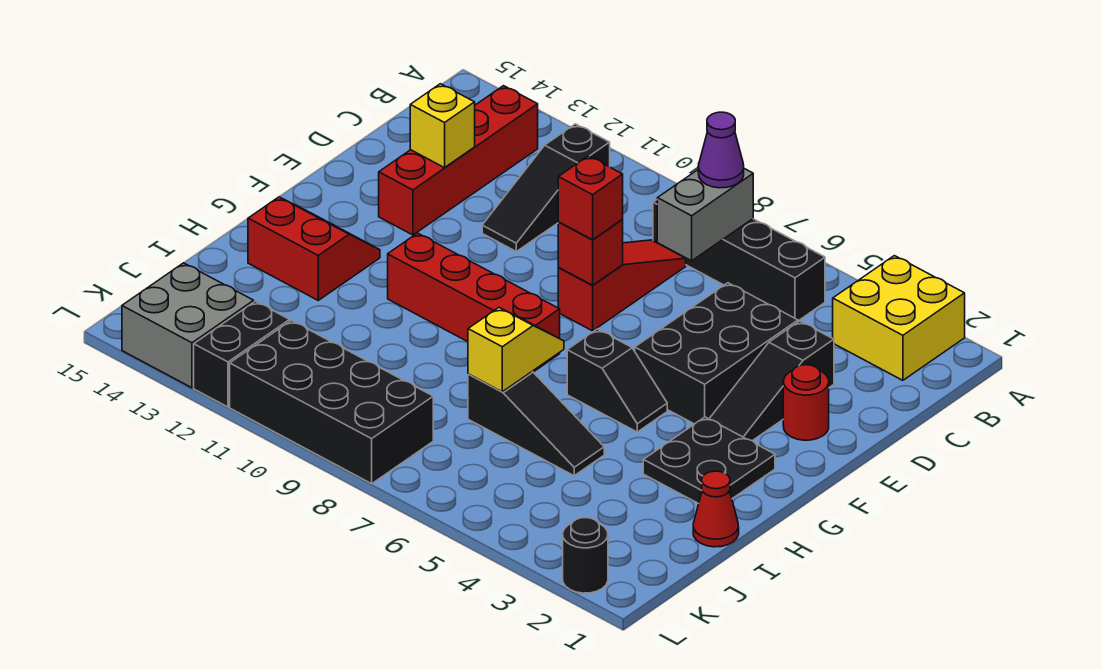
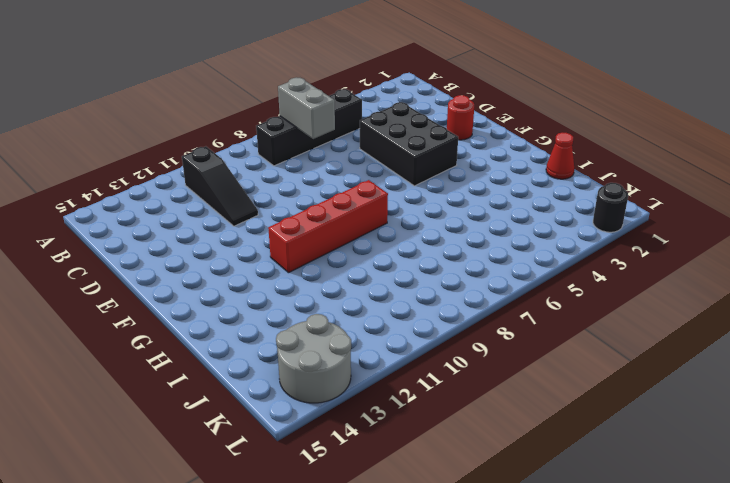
grey 2x2 round brick [276,314,351,403] -> grey 2x2 brick [122,263,254,388]
none -> yellow 2x2 brick [833,256,965,380]
none -> red 1x4 brick [379,86,538,235]
none -> red 1x3 slope [558,240,686,331]

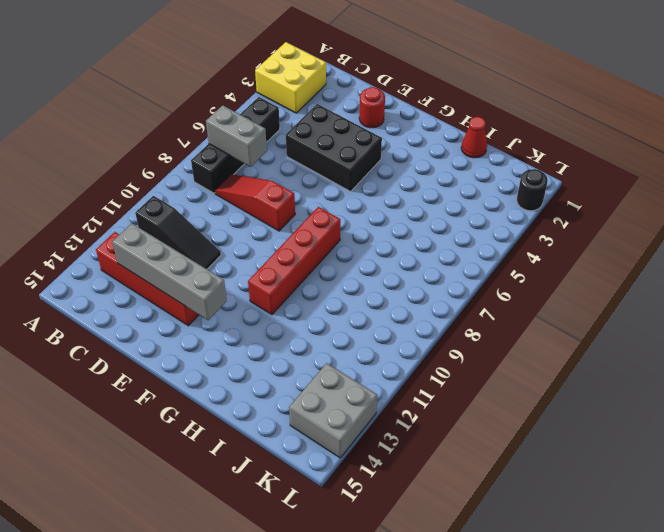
grey 1x4 brick [112,223,227,320] -> yellow 1x1 brick [410,84,475,168]
none -> black 1x3 slope [709,321,834,441]
none -> black 2x2 plate [643,417,775,504]
none -> black 1x2 slope [567,329,667,432]

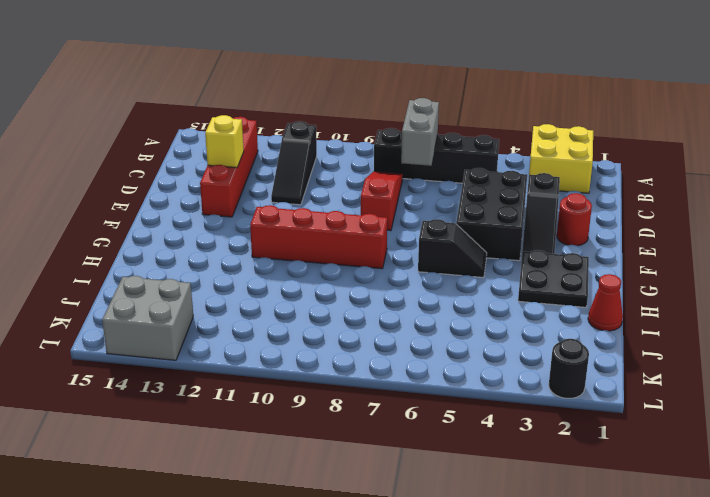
none -> red 2x2 slope [248,197,380,300]
none -> black 1x3 slope [468,372,604,476]
none -> black 2x4 brick [230,320,433,484]

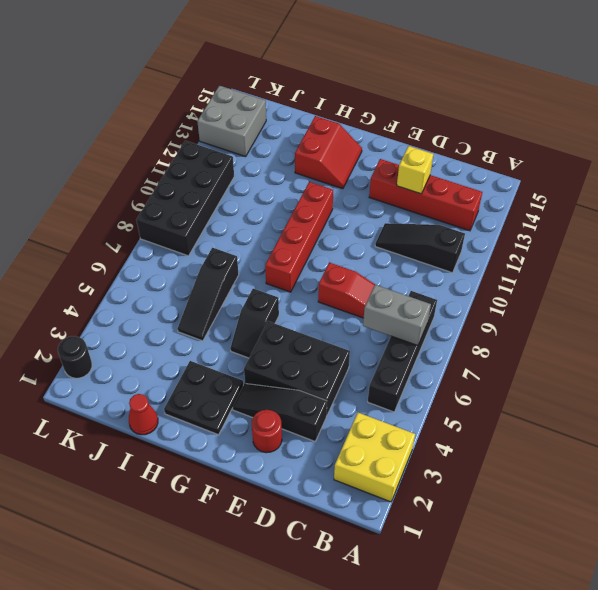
none -> black 1x2 brick [194,301,290,407]
none -> red 1x1 brick [558,219,623,285]
none -> yellow 1x2 slope [468,308,564,392]

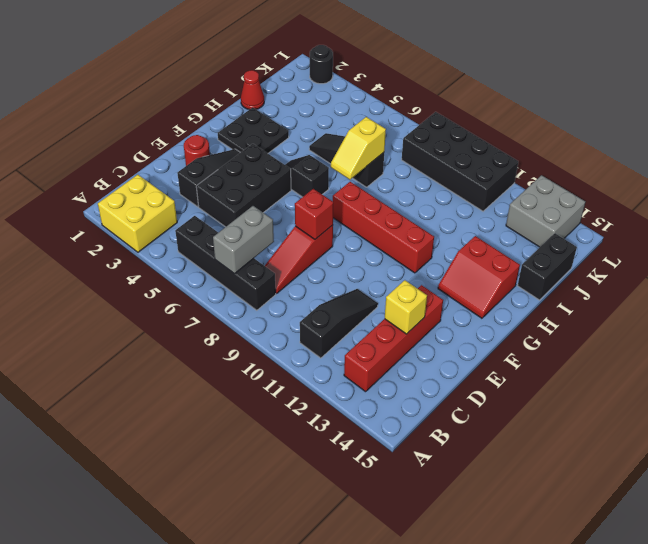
black 1x2 brick [518,233,577,300] -> black 1x2 brick moved to [194,301,290,407]
none -> purple 1x1 cone [698,112,744,188]
none -> red 1x1 brick [558,156,623,240]

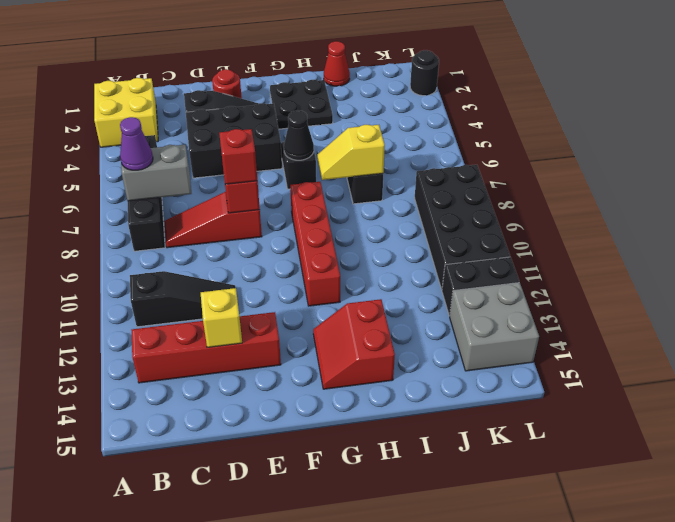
black 1x1 cone [284,110,314,160] -> none

